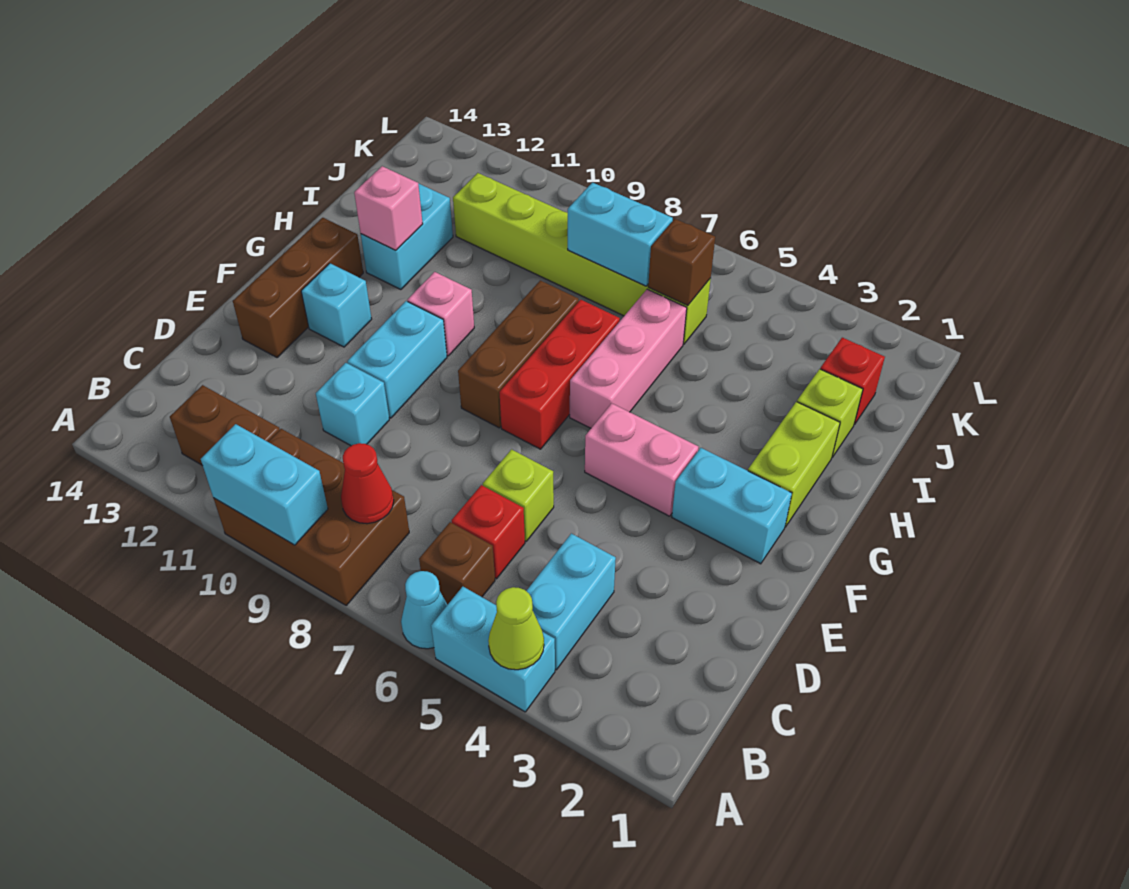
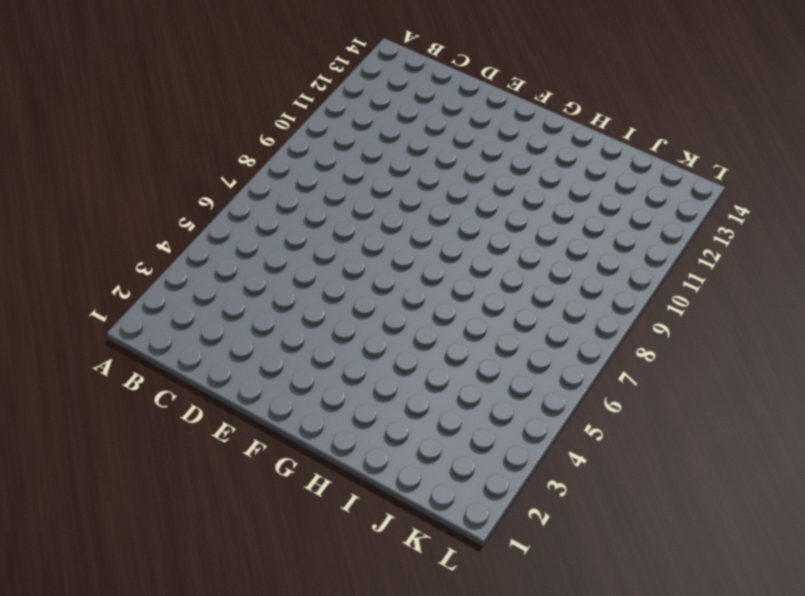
none -> cyan 1x2 brick [431,587,555,712]
none -> cyan 1x1 cone [401,571,447,649]
none -> brown 2x3 brick [214,429,409,605]

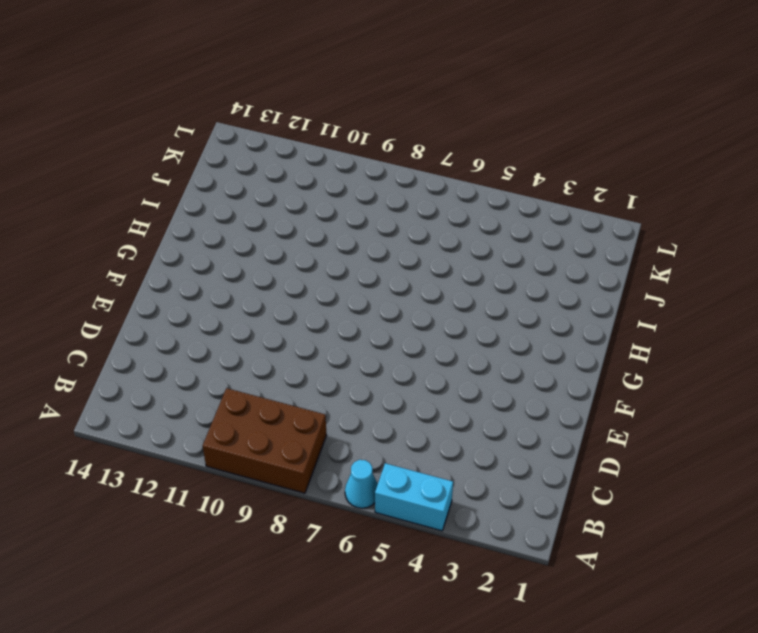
none -> cyan 1x2 brick [527,533,616,670]
none -> brown 1x1 brick [419,522,495,605]
none -> brown 1x2 brick [170,385,280,466]

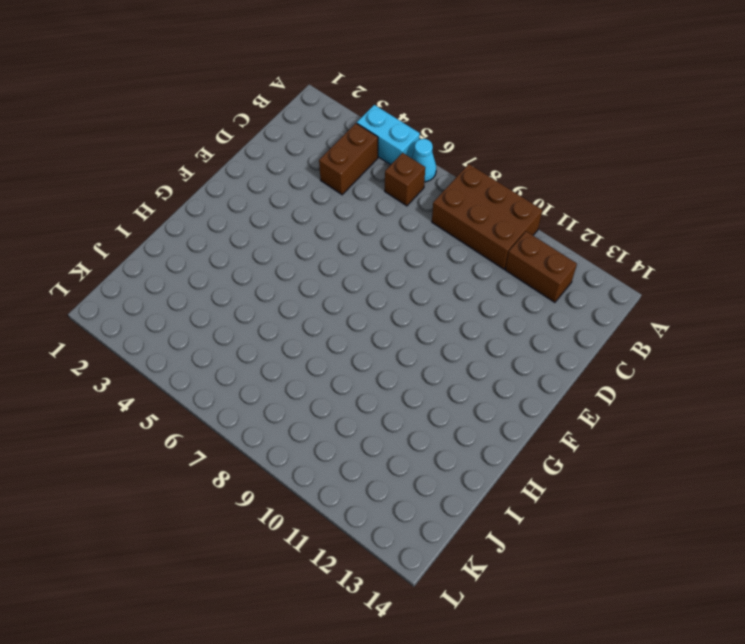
brown 1x2 brick [319,123,378,195] -> cyan 1x2 brick [527,533,616,670]
none -> red 1x1 brick [452,485,525,579]
none -> lime 1x1 brick [483,449,554,541]
none -> cyan 1x1 brick [316,363,389,446]

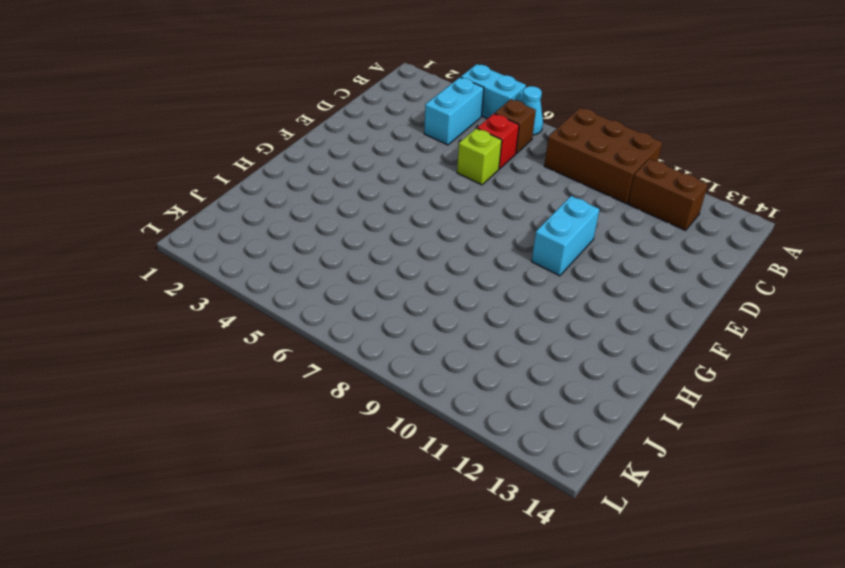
none -> cyan 1x1 brick [316,363,389,446]
none -> brown 1x3 brick [233,218,363,358]
none -> cyan 1x2 brick [672,448,792,564]

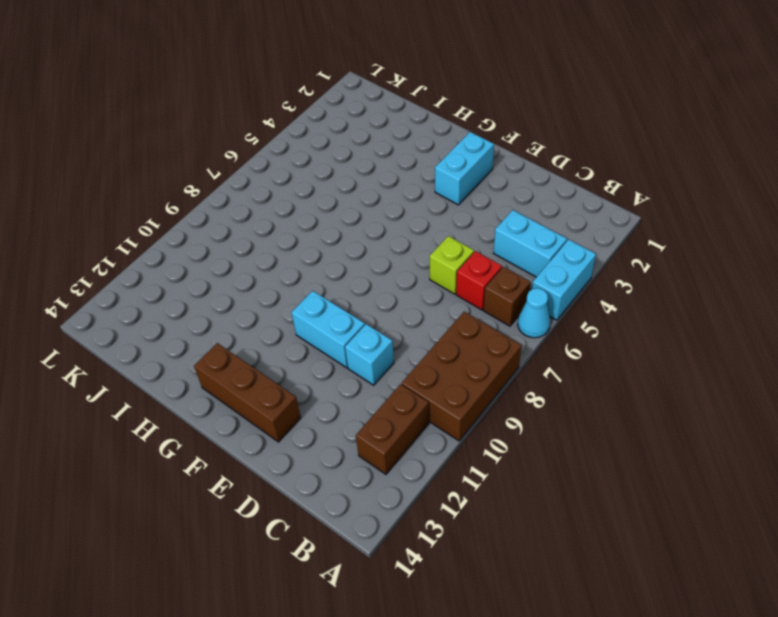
none -> pink 1x2 brick [585,403,698,516]
none -> red 1x3 brick [499,300,620,449]
none -> brown 1x3 brick [458,280,579,428]

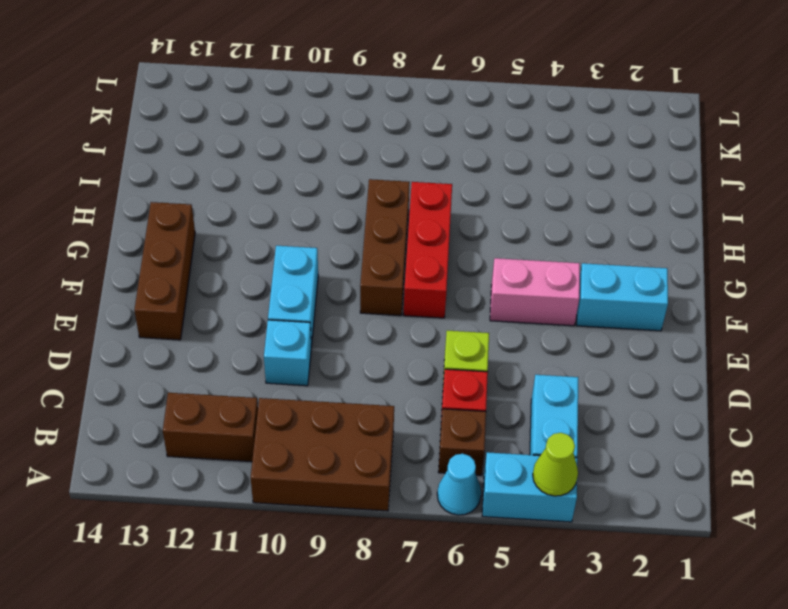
none -> cyan 1x1 brick [301,263,372,347]
none -> lime 1x2 brick [748,402,840,527]
none -> pink 1x3 brick [570,289,687,428]

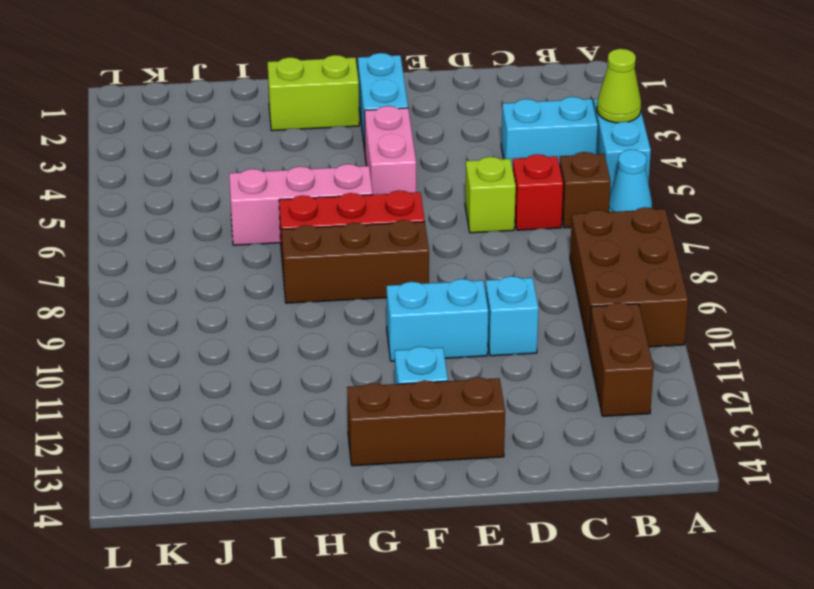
none -> pink 1x1 brick [407,272,474,356]
none -> cyan 1x2 brick [361,183,453,290]
none -> lime 1x1 brick [797,369,863,457]

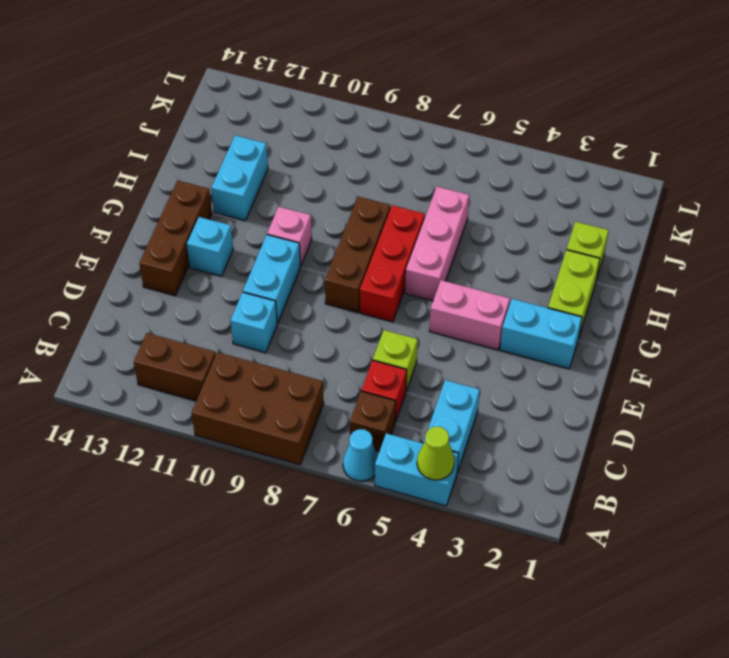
none -> red 1x1 brick [820,338,885,425]
none -> lime 1x6 brick [453,173,711,344]
none -> cyan 1x2 brick [201,424,328,545]

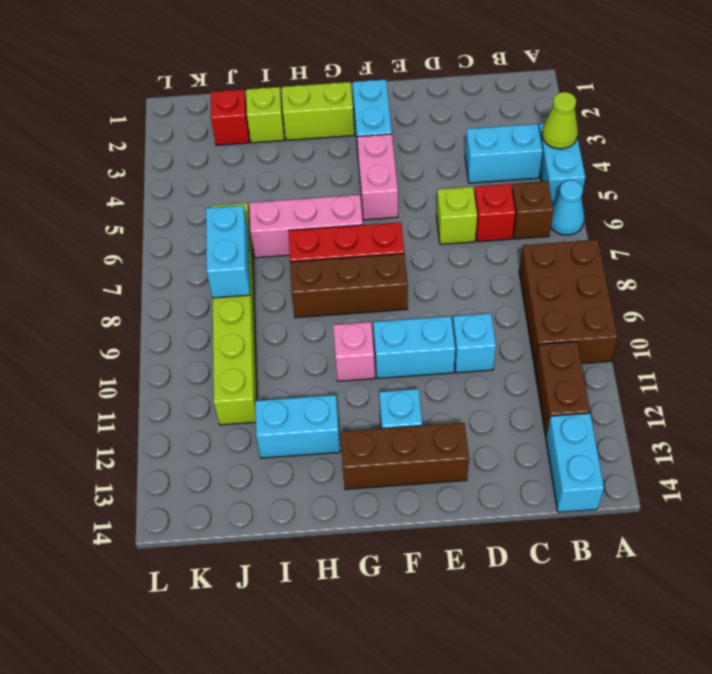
cyan 1x2 brick [546,413,604,512] -> cyan 1x2 brick moved to [201,424,328,545]
none -> red 1x1 cone [341,443,394,524]
none -> pink 1x1 brick [354,166,423,250]
none -> brown 1x1 brick [648,219,715,306]

